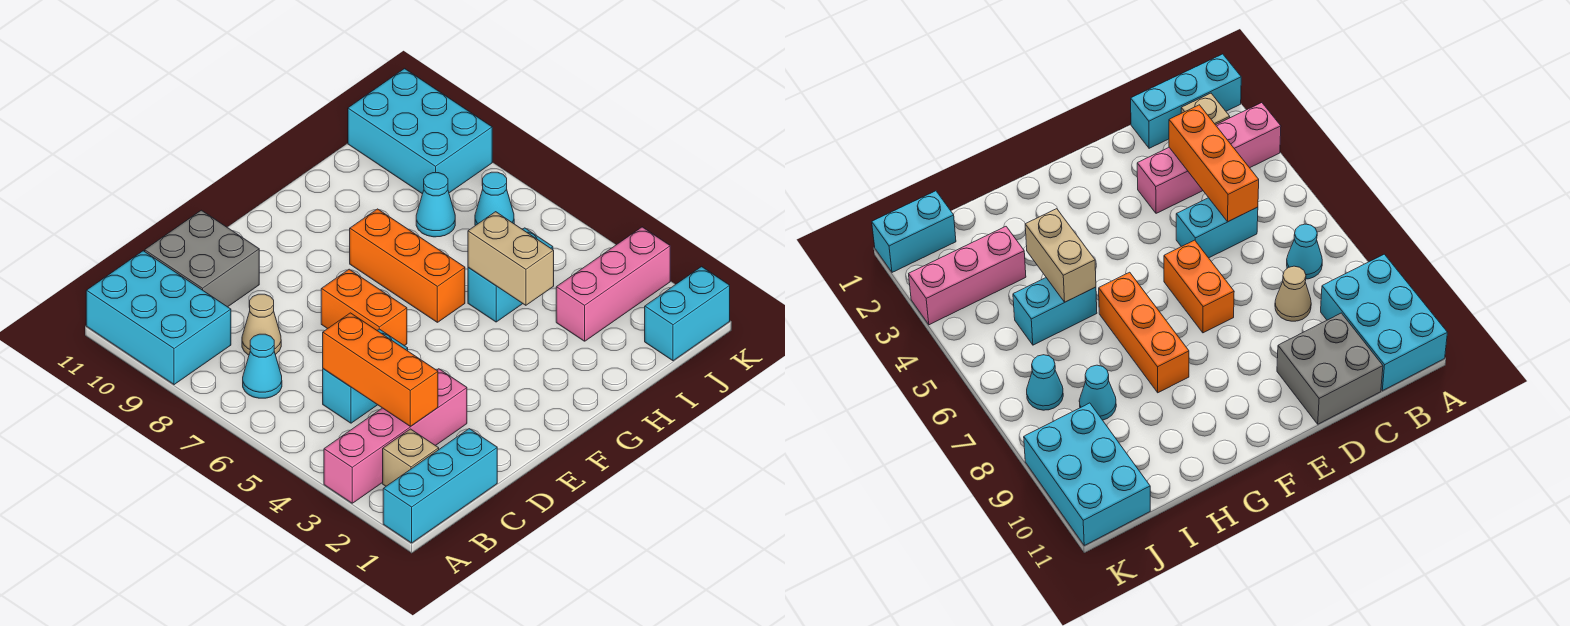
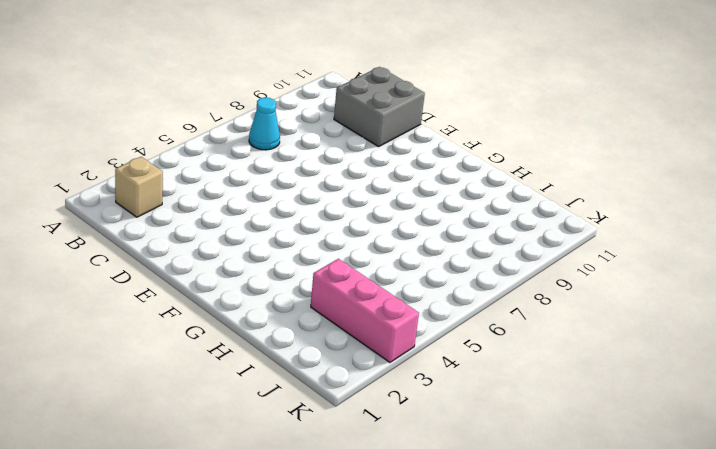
none -> cyan 1x3 brick [383,429,497,543]
none -> pink 1x4 brick [324,369,467,503]
none -> cyan 2x3 brick [86,251,231,385]

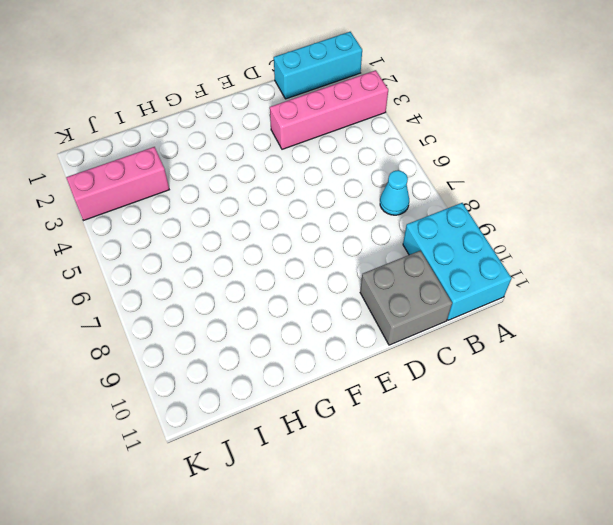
none -> tan 1x1 brick [383,429,439,486]
none -> cyan 1x2 brick [323,329,408,423]
none -> tan 1x1 cone [242,294,281,355]

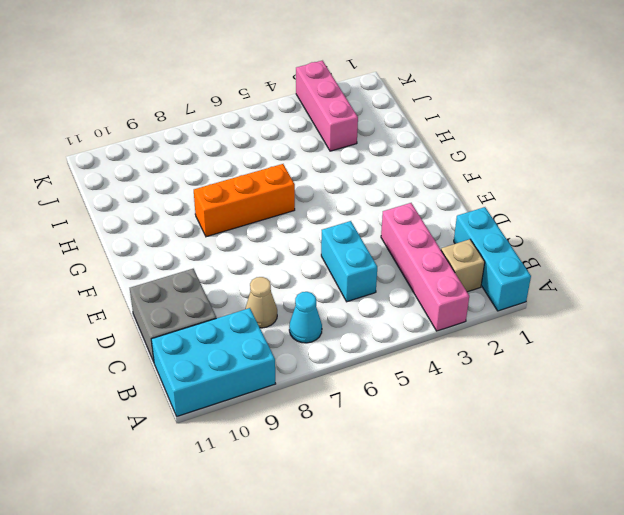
none -> orange 1x2 brick [321,269,407,346]
none -> cyan 1x2 brick [468,228,553,322]
none -> cyan 1x1 cone [416,173,455,237]

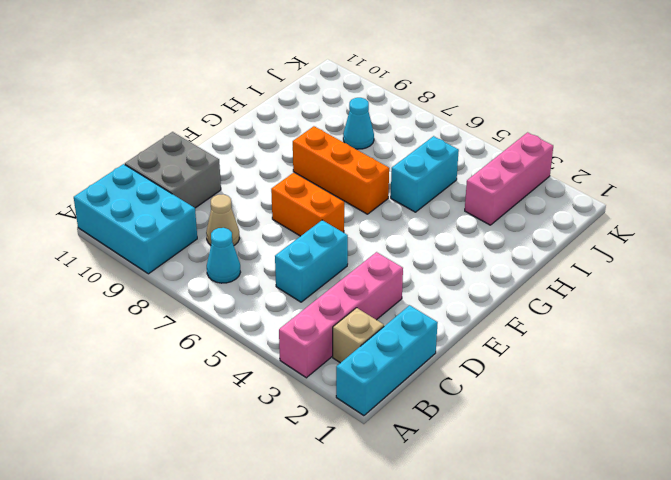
none -> cyan 1x2 brick [645,267,730,361]
none -> cyan 1x1 cone [475,172,514,226]
none -> cyan 2x3 brick [348,69,492,194]

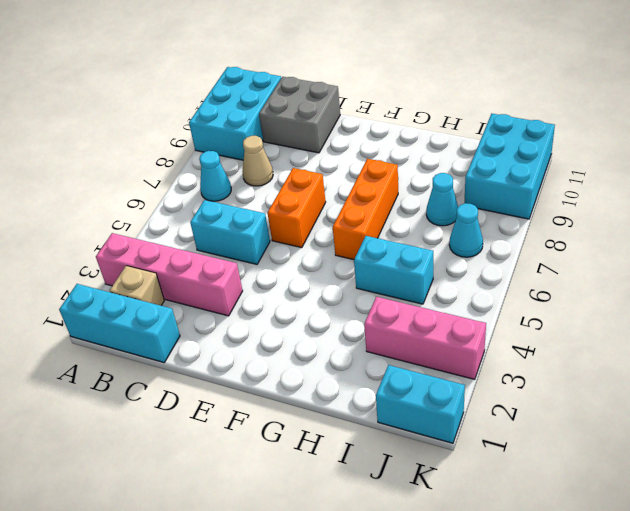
none -> orange 1x3 brick [323,313,438,426]
none -> tan 1x2 brick [468,212,554,305]

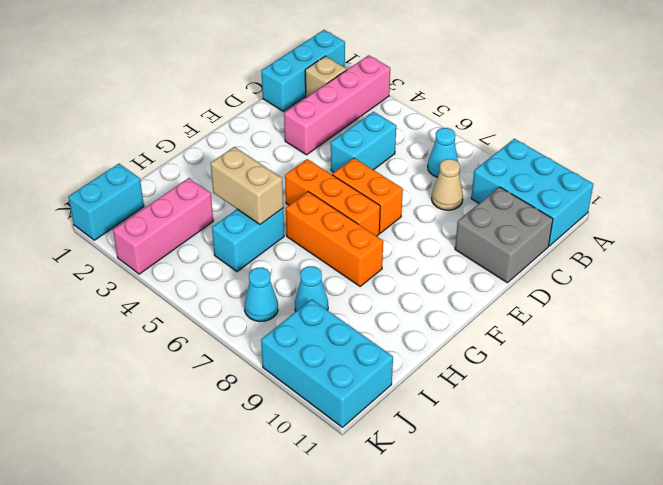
orange 1x3 brick [285,159,380,236] -> orange 1x3 brick moved to [323,313,438,426]

